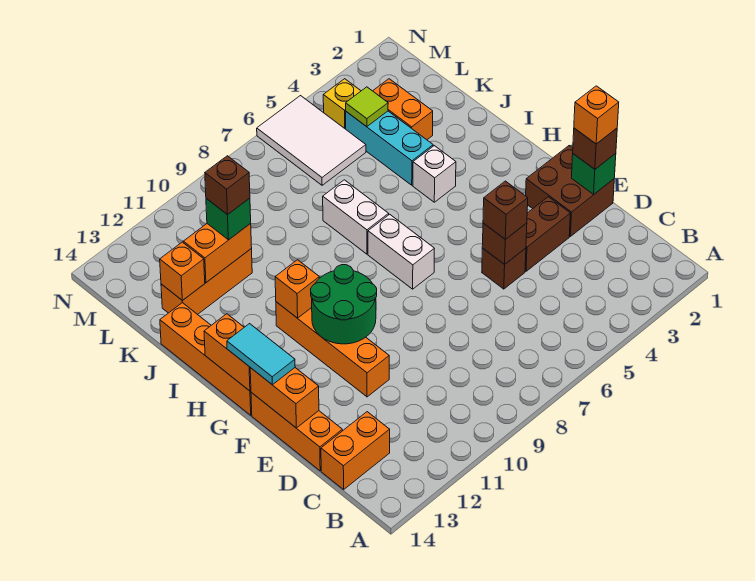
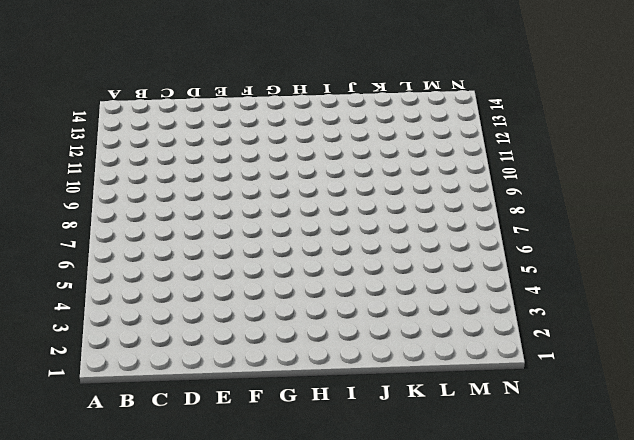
none -> orange 1x2 brick [321,412,390,489]
none -> orange 1x3 brick [251,393,342,471]
none -> brown 2x2 brick [526,146,614,236]
none -> brown 1x2 brick [525,197,570,271]

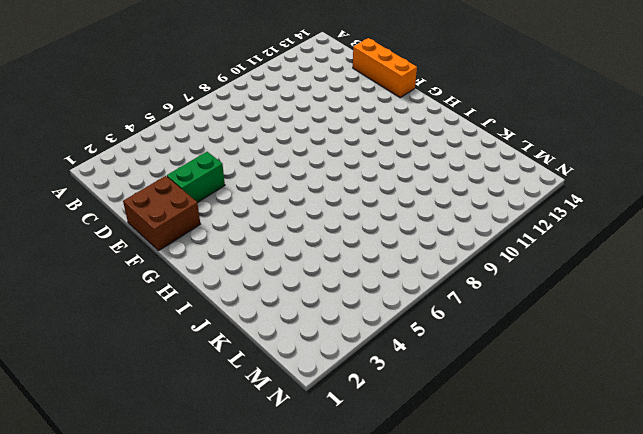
green 1x2 brick [167,152,225,202] -> brown 1x2 brick [525,197,570,271]
none -> orange 1x2 brick [321,412,390,489]
none -> brown 1x1 brick [482,248,526,289]
none -> orange 1x4 brick [276,302,389,397]
none -> white 1x2 brick [368,214,434,289]

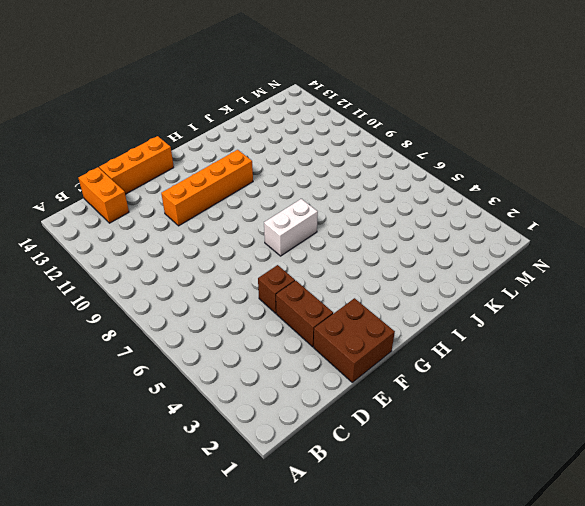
none -> orange 1x4 brick [160,303,252,415]
none -> white 1x1 brick [413,146,456,202]
none -> white 1x2 brick [323,180,389,254]
none -> cyan 1x3 brick [346,111,433,185]

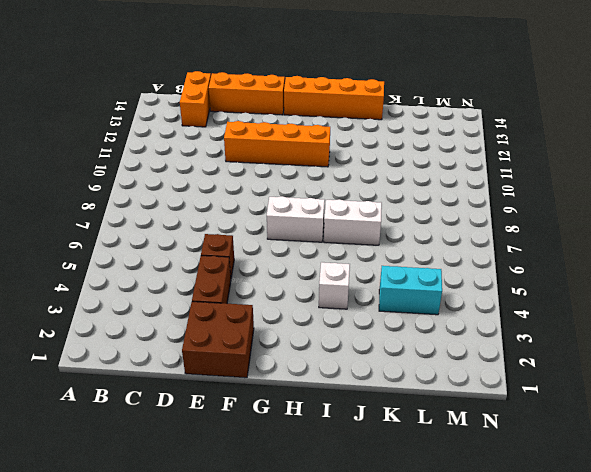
cyan 1x2 brick [379,266,442,315] -> cyan 1x3 brick [346,111,433,185]
none -> orange 1x2 brick [373,79,433,140]
none -> orange 1x3 brick [161,248,252,315]
none -> white 2x3 tile [257,96,366,185]
none -> yellow 1x1 brick [323,79,361,129]

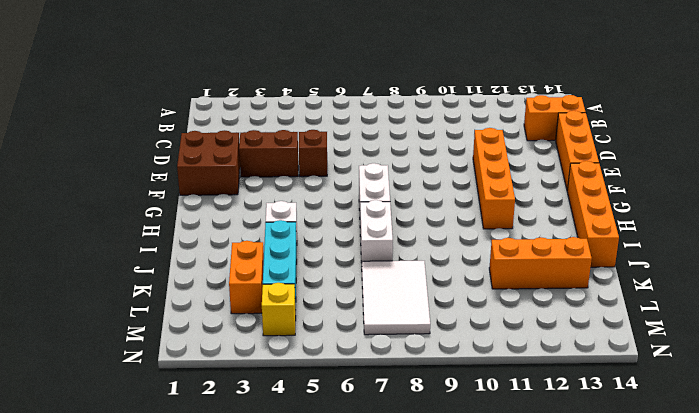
white 2x3 tile [362,261,430,335] -> white 2x3 tile moved to [257,96,366,185]
none -> green 1x1 brick [571,153,616,194]
none -> brown 1x1 brick [482,223,527,264]
none -> orange 1x2 brick [250,368,319,428]
none -> green 2x2 round brick [311,265,377,344]

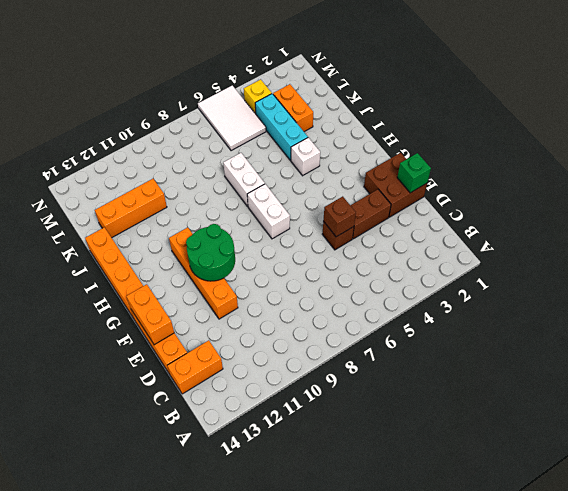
none -> orange 1x2 brick [204,314,251,391]
none -> orange 1x1 brick [275,260,319,318]
none -> orange 1x2 brick [183,224,252,282]
none -> orange 1x1 brick [160,242,205,301]

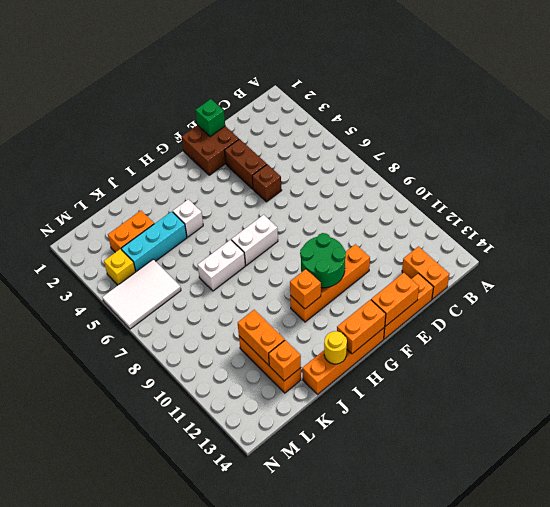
yellow 1x1 round brick [324,331,347,364] -> none
none -> brown 1x1 brick [482,223,527,264]
none -> lime 1x1 tile [346,87,388,127]
none -> brown 1x1 brick [573,128,617,169]
none -> brown 1x1 brick [483,181,528,239]

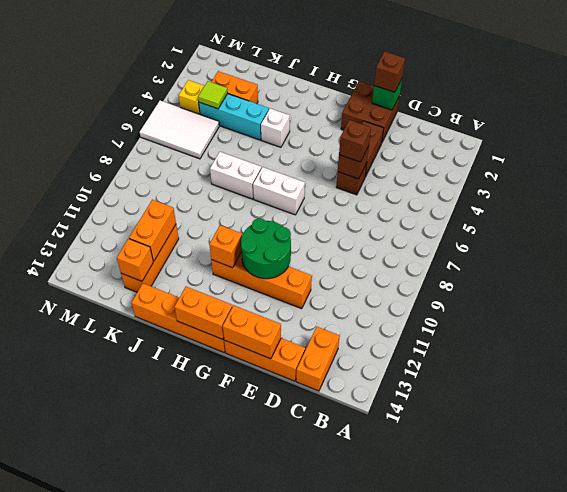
none -> cyan 1x2 tile [227,324,295,385]
none -> green 1x1 brick [206,198,251,240]
none -> orange 1x1 brick [574,86,619,144]
none -> brown 1x1 brick [205,156,250,215]

